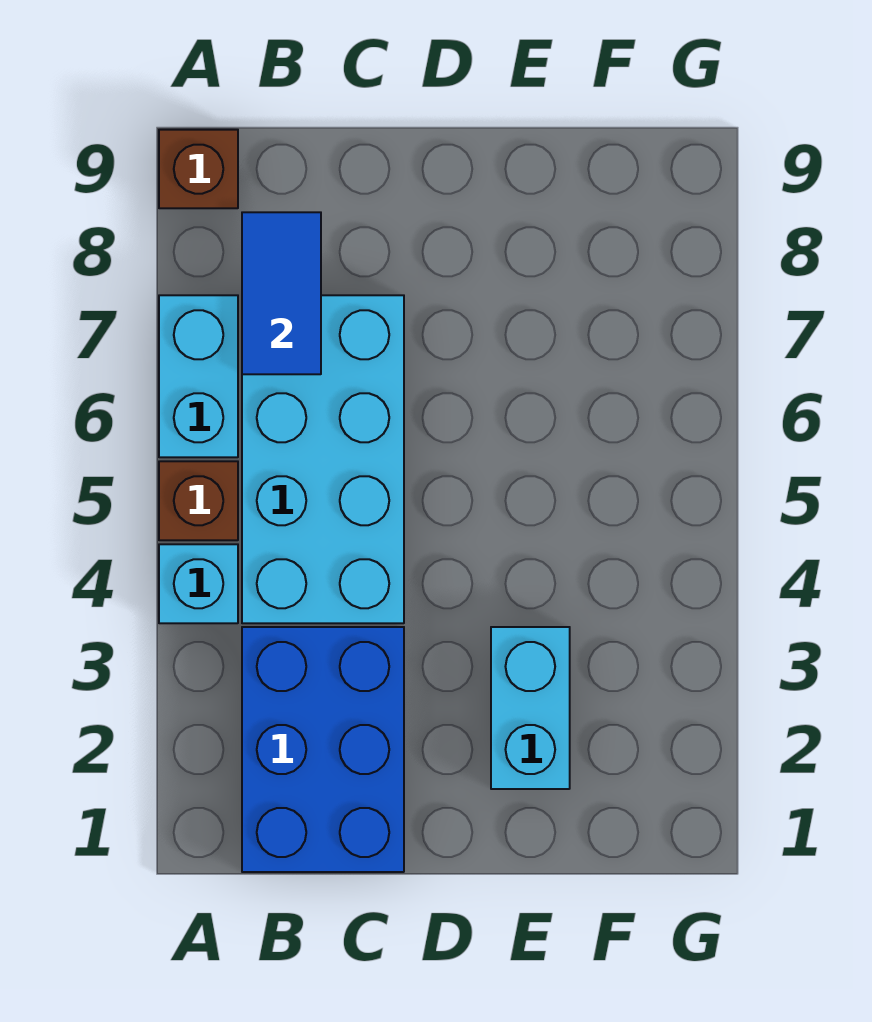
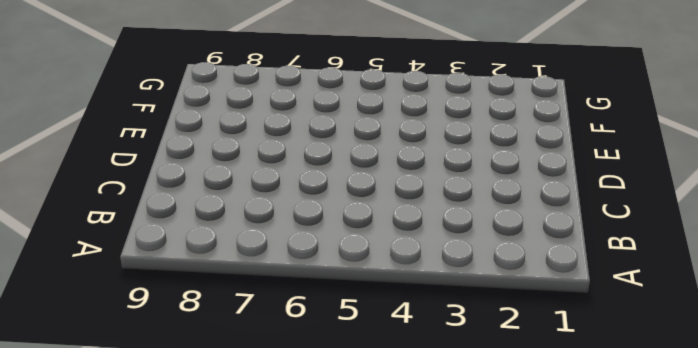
none -> cyan 1x1 brick [159,544,238,623]
none -> brown 1x1 brick [159,461,238,540]

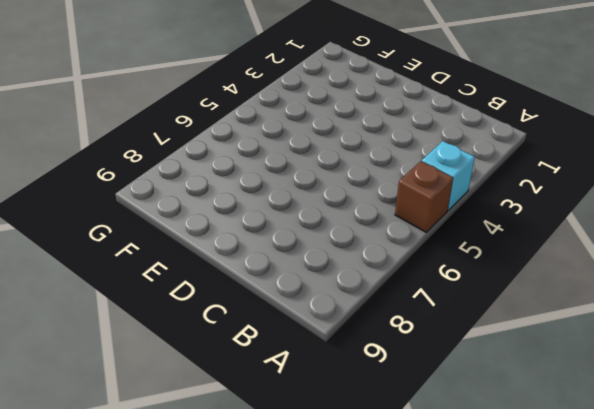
none -> cyan 1x2 brick [159,295,238,457]
none -> brown 1x1 brick [159,130,238,208]

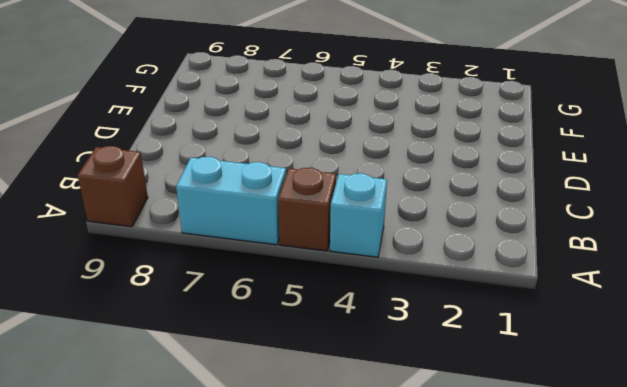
none -> blue 2x3 brick [242,627,404,872]
none -> cyan 2x4 brick [242,295,404,623]

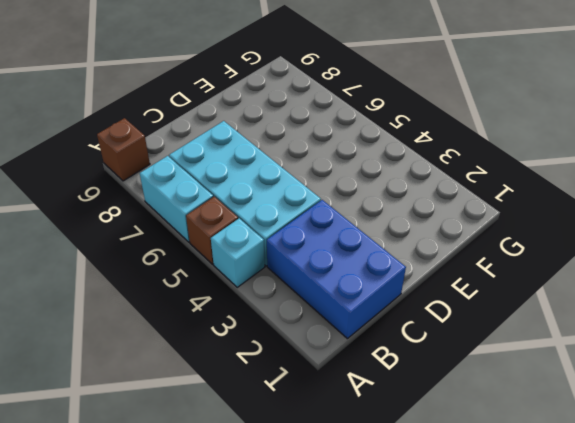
none -> cyan 1x2 brick [491,627,570,789]
none -> blue 1x2 tile [242,212,321,374]

